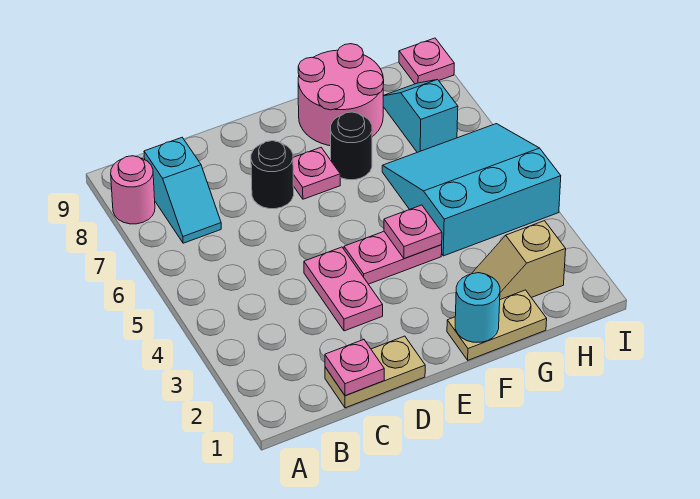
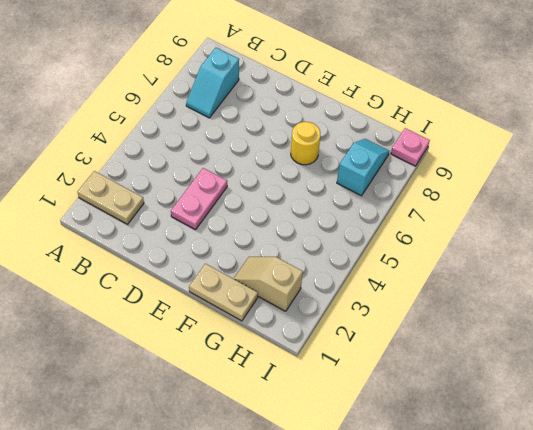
tan 1x2 plate [78,171,144,224] -> tan 1x2 plate moved to [325,336,425,408]
yellow 1x1 round brick [291,122,321,165] -> black 1x1 round brick [331,112,372,180]
none -> pink 1x1 round brick [111,156,155,224]
none -> black 1x1 round brick [251,141,294,209]
none -> pink 1x2 plate [344,232,442,284]

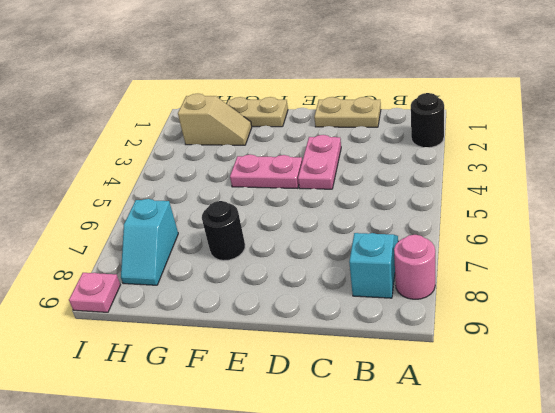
black 1x1 round brick [411,93,444,147] -> black 1x1 round brick moved to [251,141,294,209]
none -> pink 1x1 plate [293,148,340,199]
none -> pink 2x2 round brick [298,44,384,146]
none -> cyan 3x3 slope [382,124,561,256]

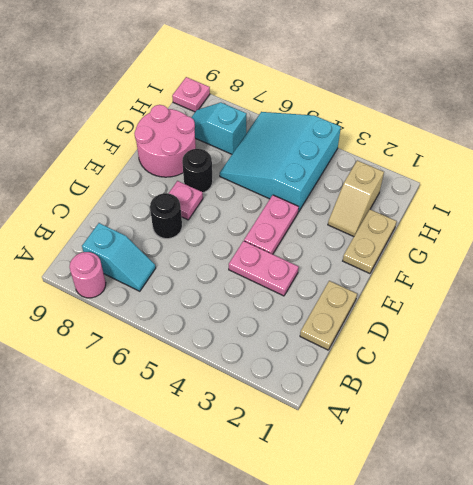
none -> pink 1x1 plate [325,340,384,396]
none -> cyan 1x1 round brick [455,273,500,342]
none -> pink 1x1 plate [384,205,442,259]

